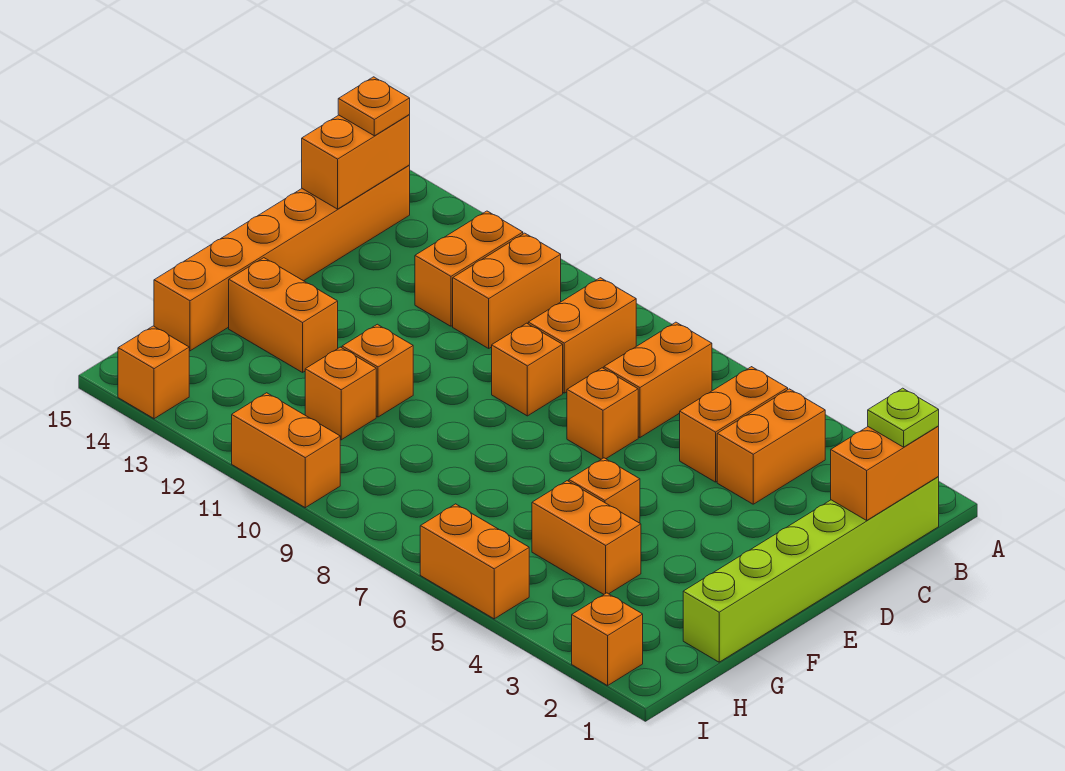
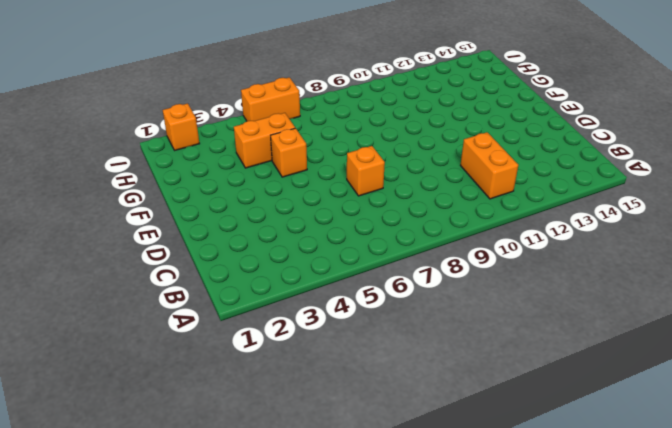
none -> lime 1x6 brick [683,477,939,662]
none -> orange 1x2 brick [717,389,825,504]
none -> orange 1x2 brick [680,367,788,482]

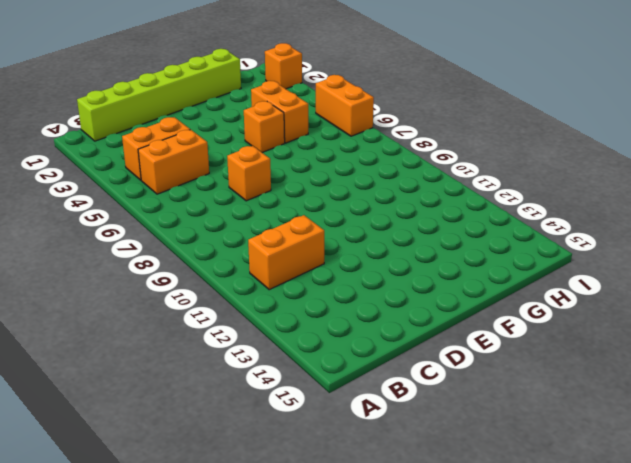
none -> orange 1x2 brick [604,322,712,438]
none -> orange 1x2 brick [528,278,636,393]
none -> orange 1x2 brick [415,211,523,326]

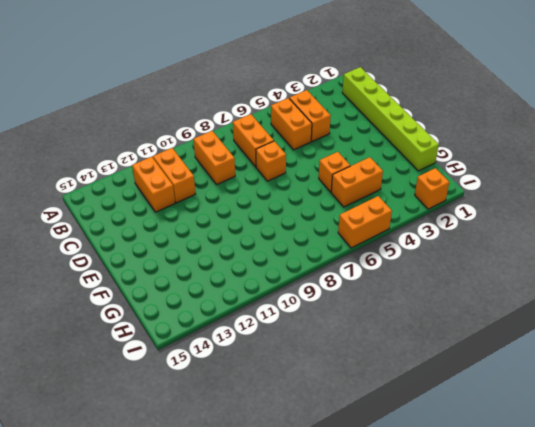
none -> orange 1x6 brick [154,165,410,351]
none -> orange 1x1 brick [492,323,563,416]
none -> orange 1x1 brick [342,324,413,417]

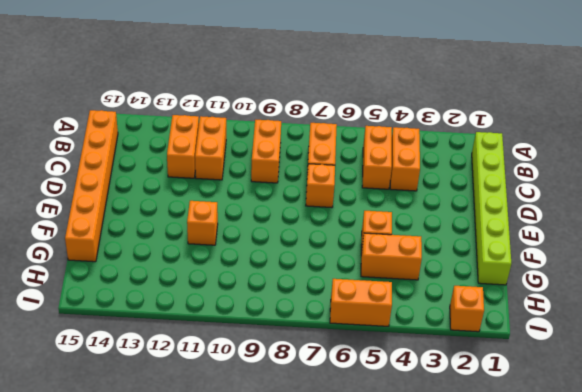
none -> orange 1x1 brick [492,323,563,416]
none -> orange 1x2 brick [229,258,338,372]
none -> orange 1x1 brick [305,347,376,440]

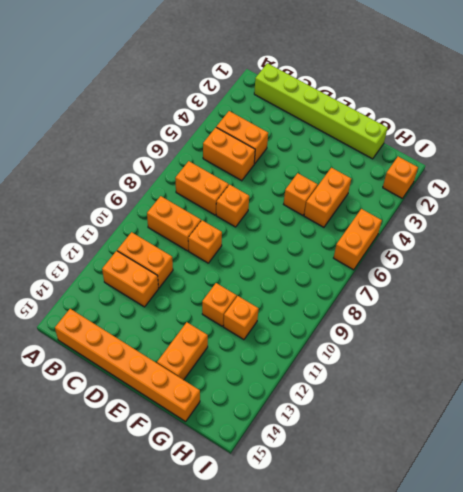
none -> orange 1x2 brick [232,393,340,508]
none -> orange 1x1 brick [118,326,189,419]
none -> orange 1x2 brick [831,426,939,520]

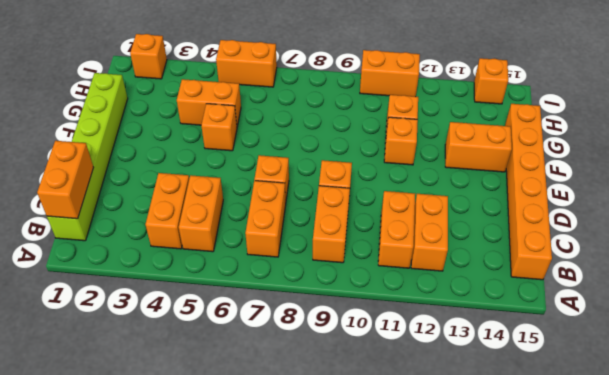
none -> orange 1x2 brick [302,115,410,209]
none -> lime 1x1 plate [868,388,939,447]
none -> orange 1x1 plate [338,77,410,136]

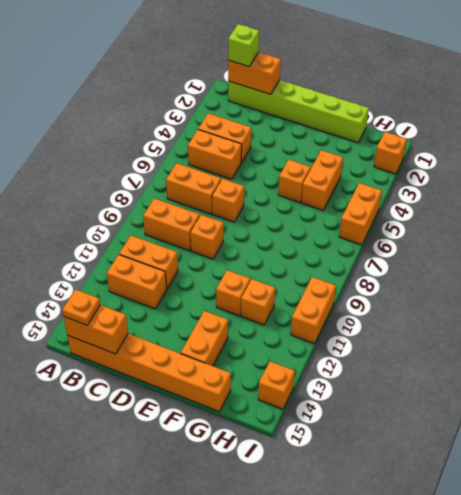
lime 1x1 brick [228,24,259,66] -> lime 1x1 plate [868,388,939,447]

